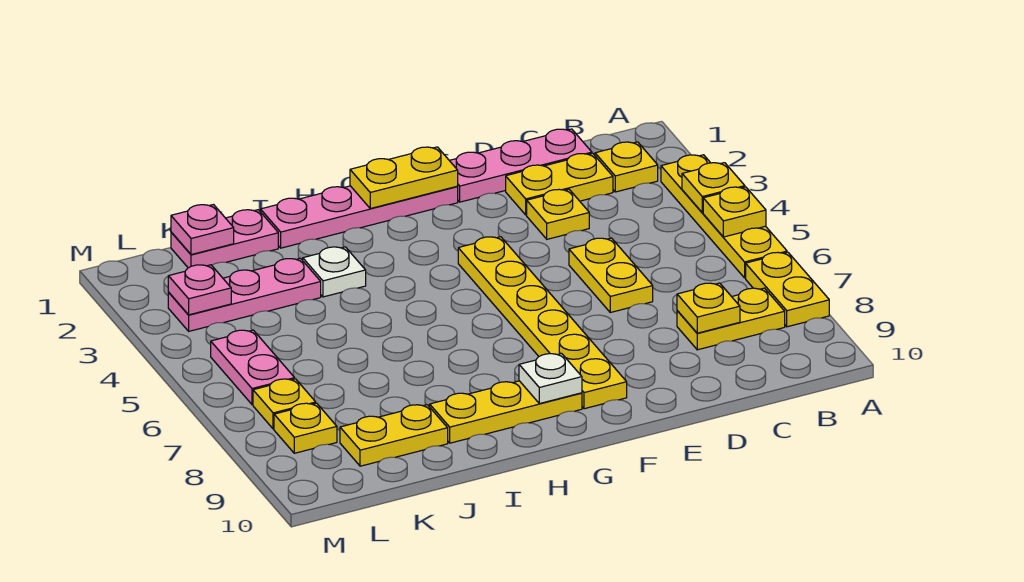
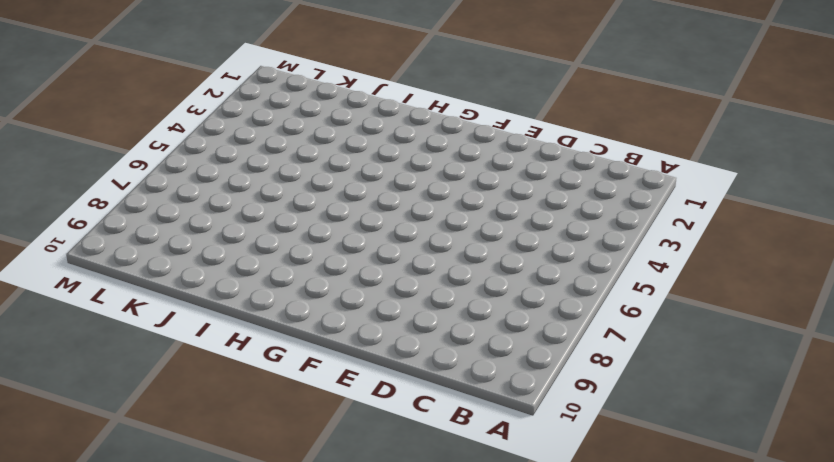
none -> yellow 1x4 plate [661,155,787,278]
none -> yellow 1x2 plate [746,252,829,327]
none -> yellow 1x1 plate [595,142,658,192]

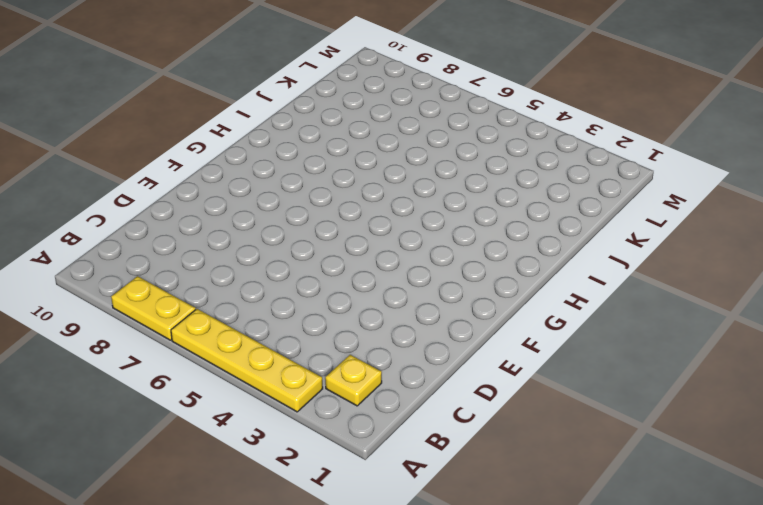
none -> yellow 1x2 plate [677,288,785,350]
none -> pink 1x3 plate [449,129,592,202]
none -> yellow 1x2 plate [506,153,613,215]

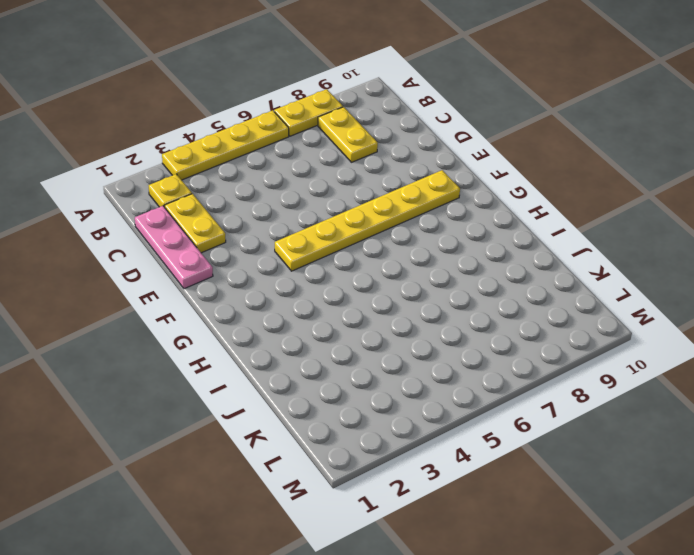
none -> yellow 1x1 plate [527,189,589,239]
none -> yellow 1x2 plate [569,238,653,312]
none -> pink 1x4 plate [261,186,458,248]

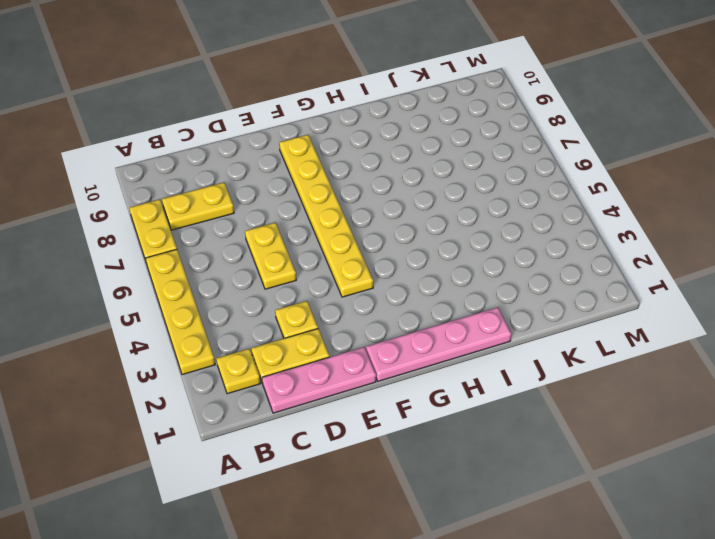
none -> yellow 1x3 plate [430,381,582,443]
none -> white 1x1 plate [303,247,366,297]
none -> pink 1x2 plate [171,210,278,268]

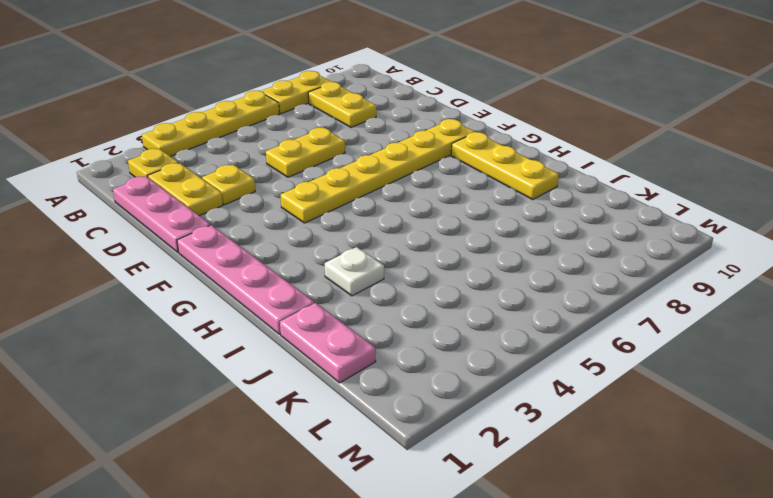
none -> pink 1x3 plate [168,258,321,331]
none -> yellow 1x2 plate [340,405,448,466]
none -> pink 1x2 plate [211,330,295,405]

